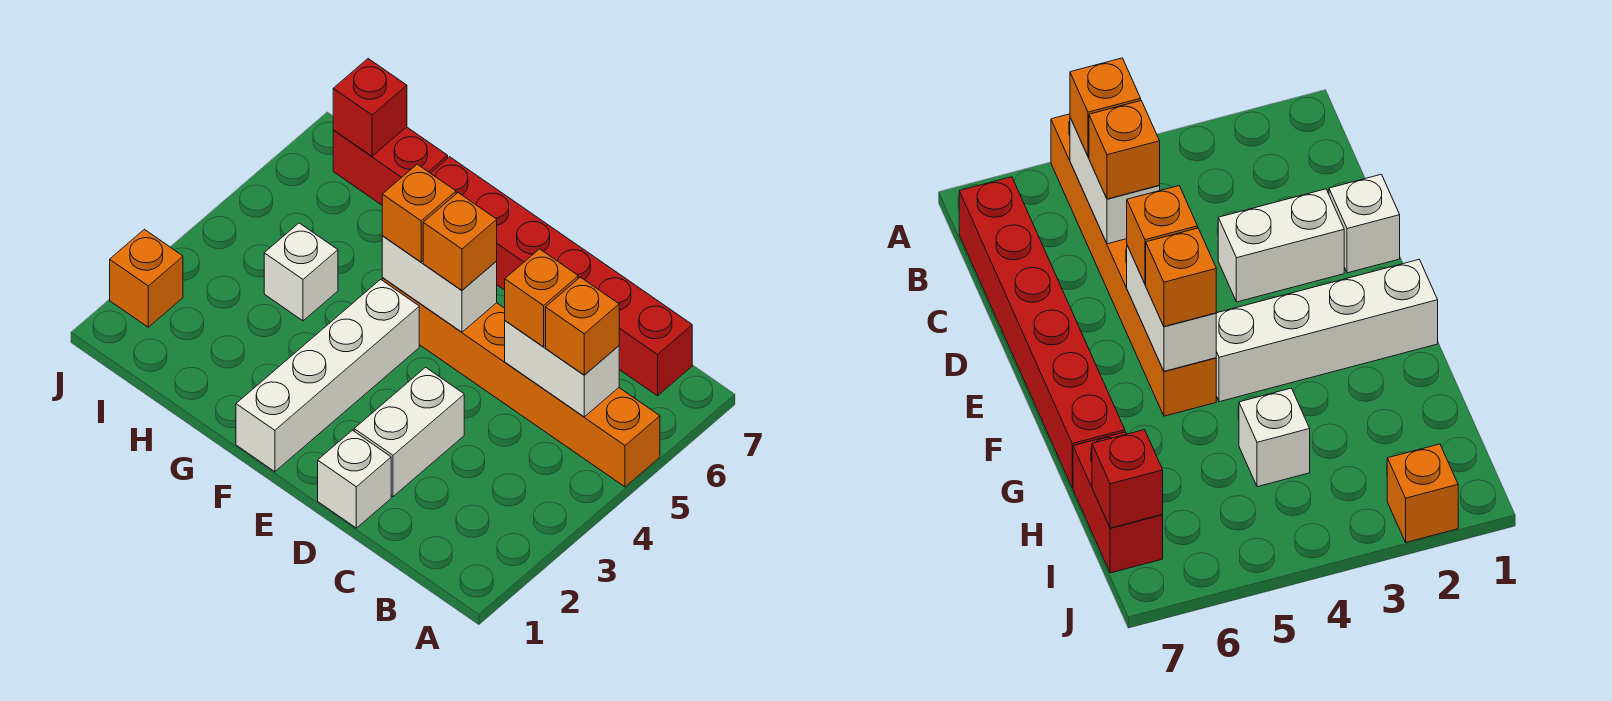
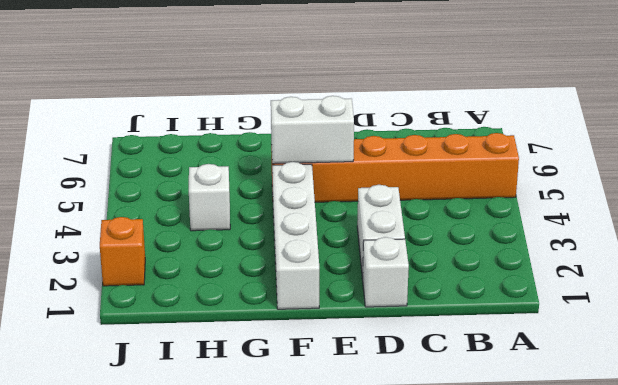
none -> red 1x6 brick [431,157,692,396]
none -> red 1x2 brick [333,127,448,205]
none -> white 1x2 brick [505,321,619,417]

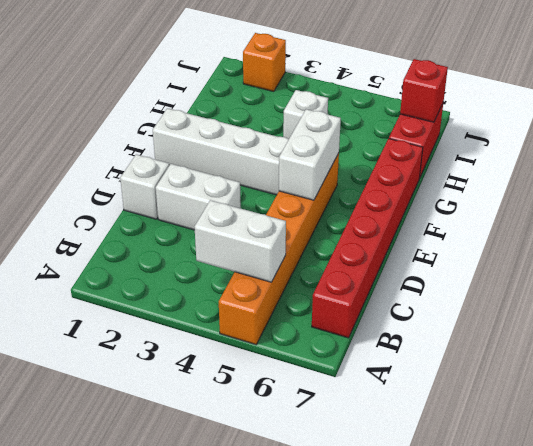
white 1x2 brick [195,200,286,282] -> white 1x2 brick turned to [505,321,619,417]
none -> orange 1x1 brick [546,277,619,375]
none -> orange 1x1 brick [505,249,578,347]
none -> orange 1x1 brick [423,193,497,290]

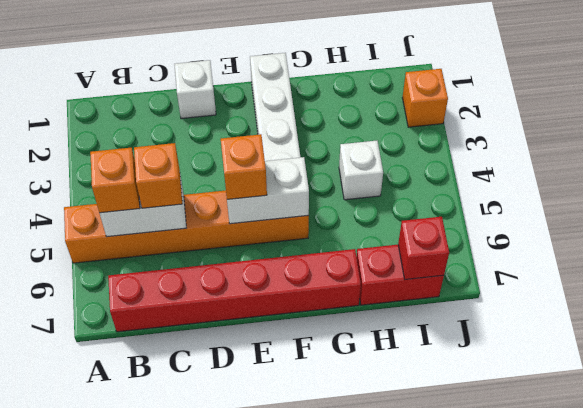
none -> white 1x2 brick [354,367,464,497]
none -> orange 1x1 brick [382,164,456,262]

